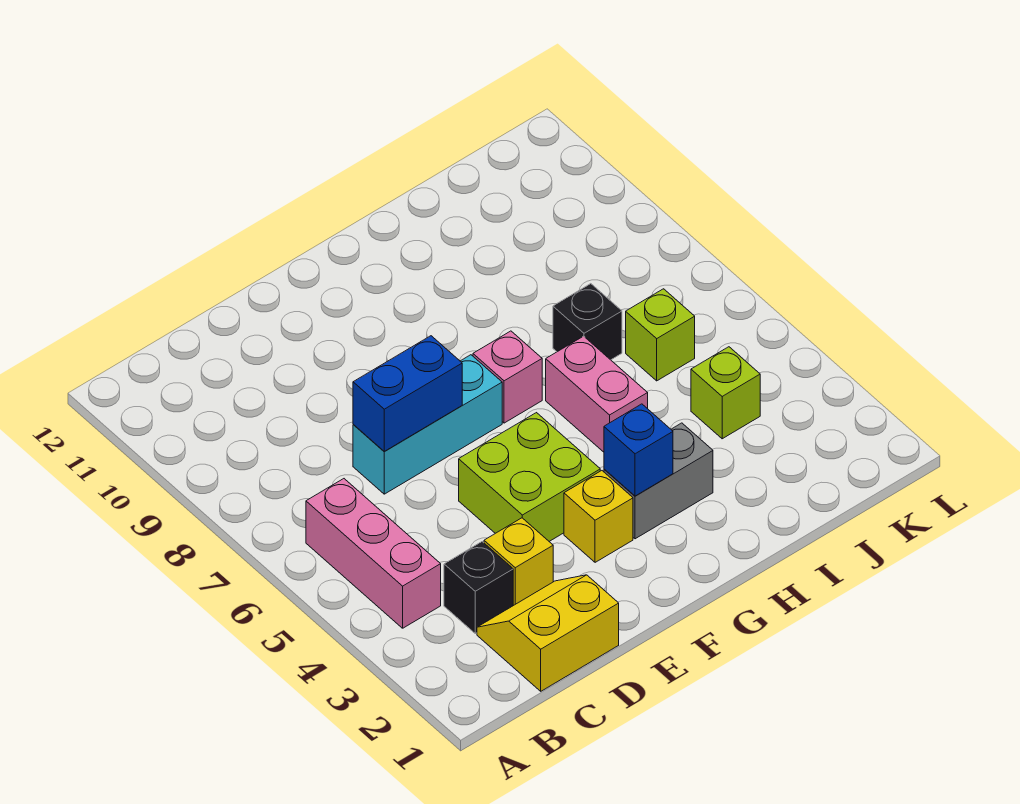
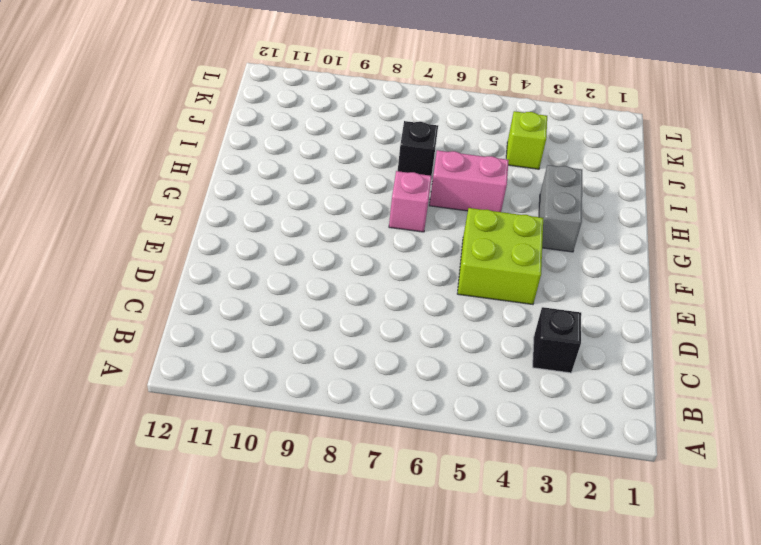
none -> pink 1x3 brick [306,479,441,628]
none -> yellow 2x2 slope [477,575,619,691]
none -> yellow 1x1 brick [484,518,553,605]

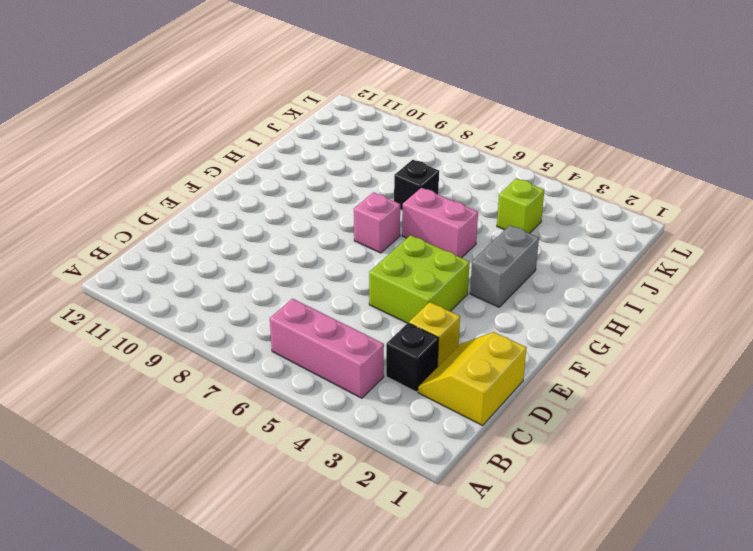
none -> cyan 1x3 brick [353,355,502,494]
none -> yellow 1x1 brick [564,471,633,562]
none -> lime 1x1 brick [626,289,695,381]

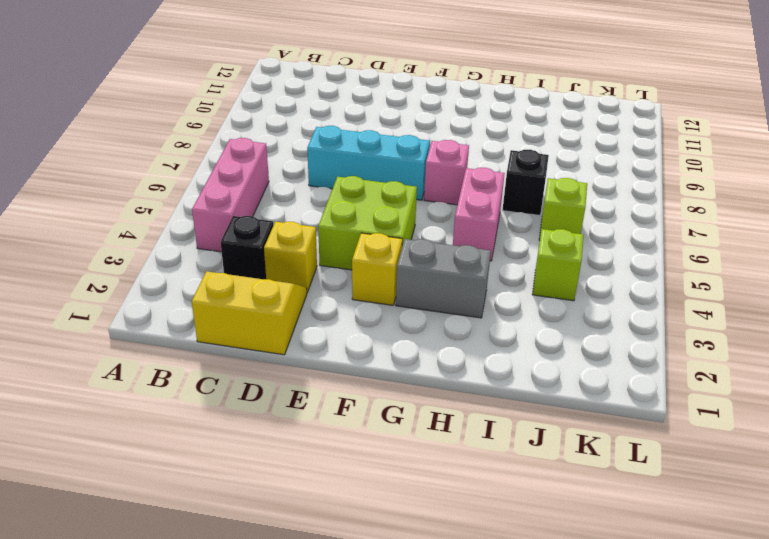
none -> blue 1x2 brick [353,336,462,452]
none -> blue 1x1 brick [604,404,673,496]

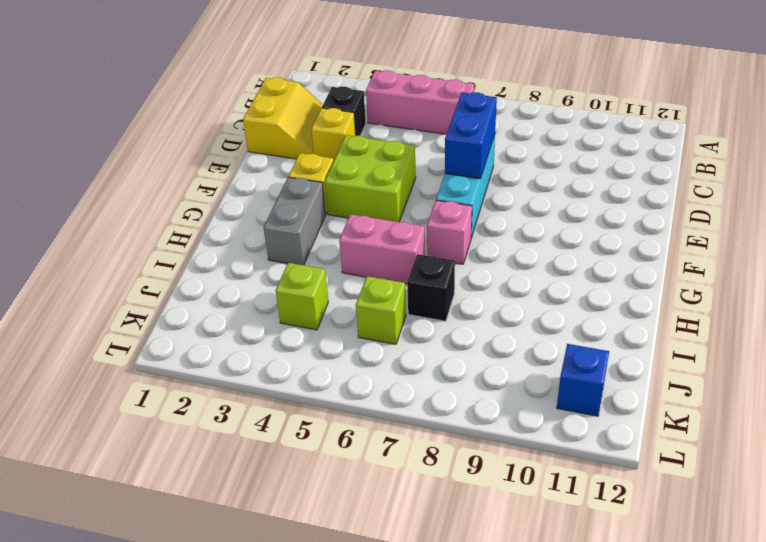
blue 1x1 brick [557,344,609,416] -> blue 1x1 brick moved to [604,404,673,496]

